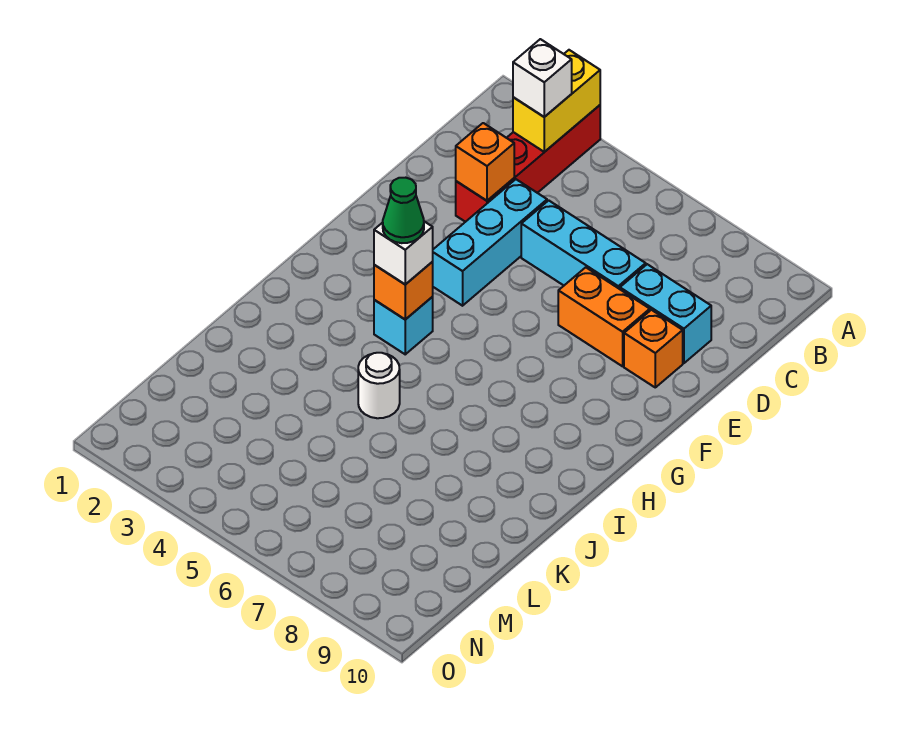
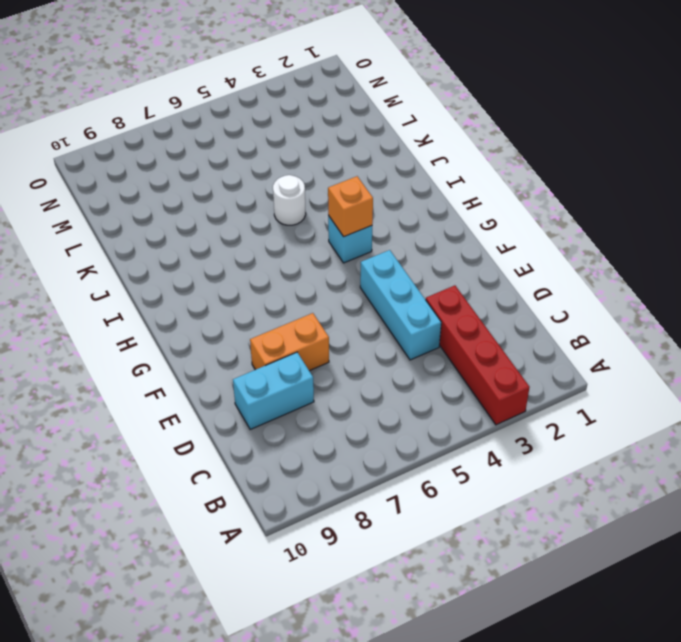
none -> cyan 1x3 brick [521,200,646,289]
none -> orange 1x1 brick [624,310,683,387]
none -> yellow 1x2 brick [513,50,600,152]

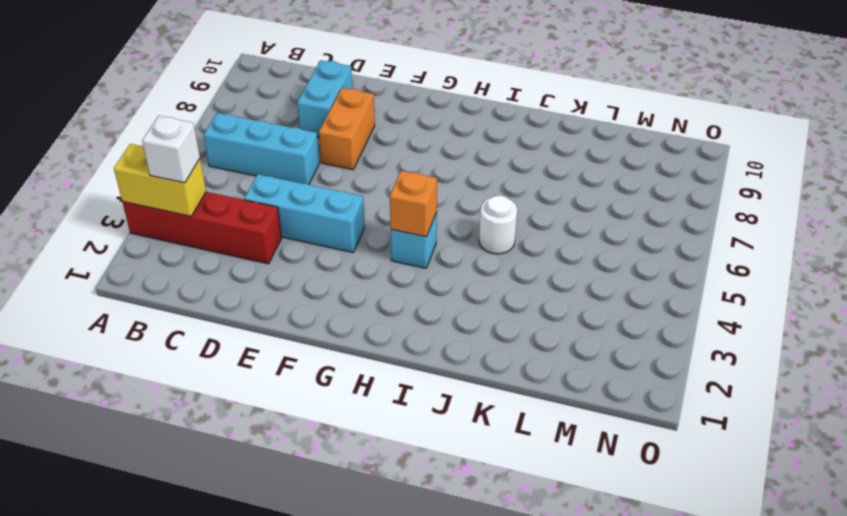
cyan 1x3 brick [204,113,319,184] -> cyan 1x3 brick turned to [521,200,646,289]
none -> orange 1x1 brick [624,310,683,387]
none -> orange 1x1 brick [456,123,514,201]
none -> white 1x1 brick [374,222,433,284]

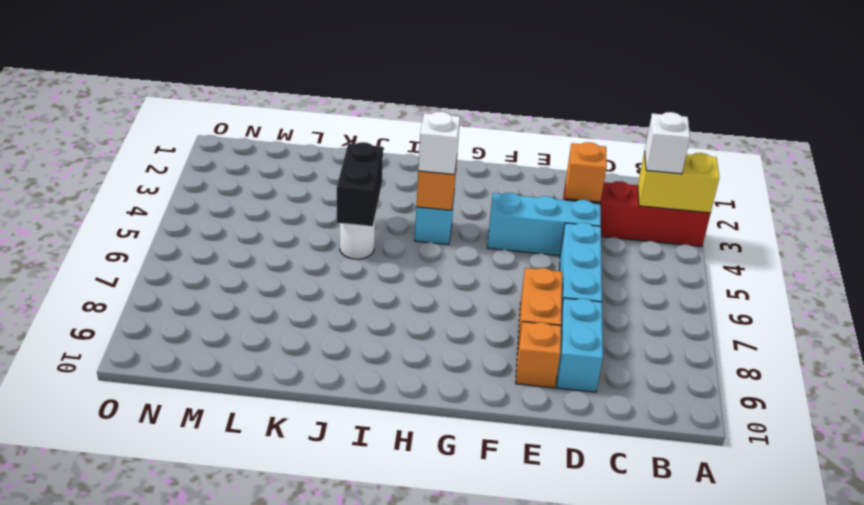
black 1x2 brick [337,142,383,226] -> none
none -> green 1x1 cone [383,178,424,243]

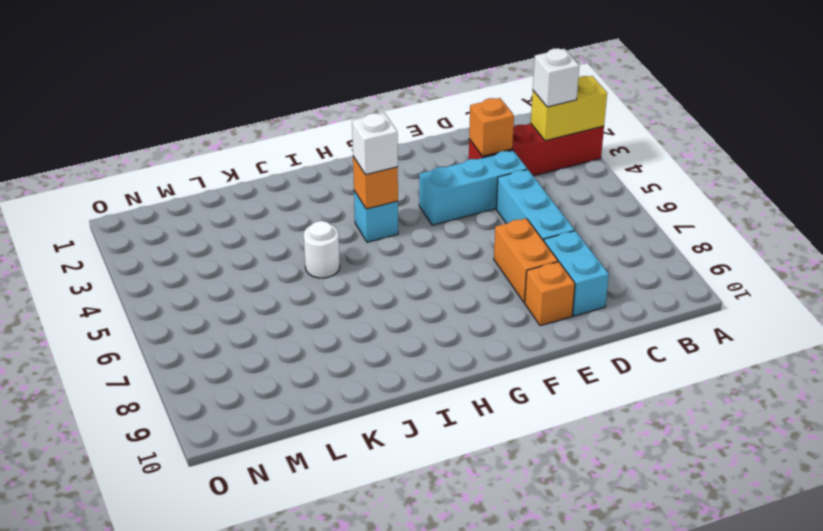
none -> green 1x1 cone [383,178,424,243]

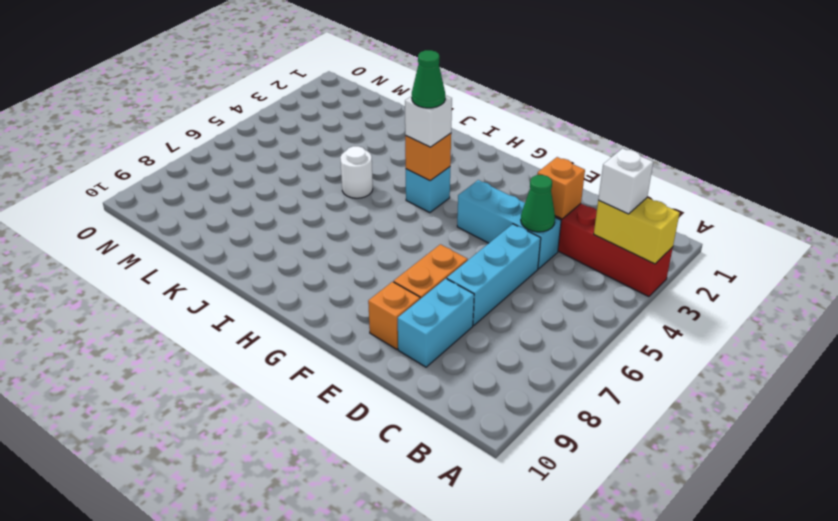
green 1x1 cone [521,175,555,232] -> none

